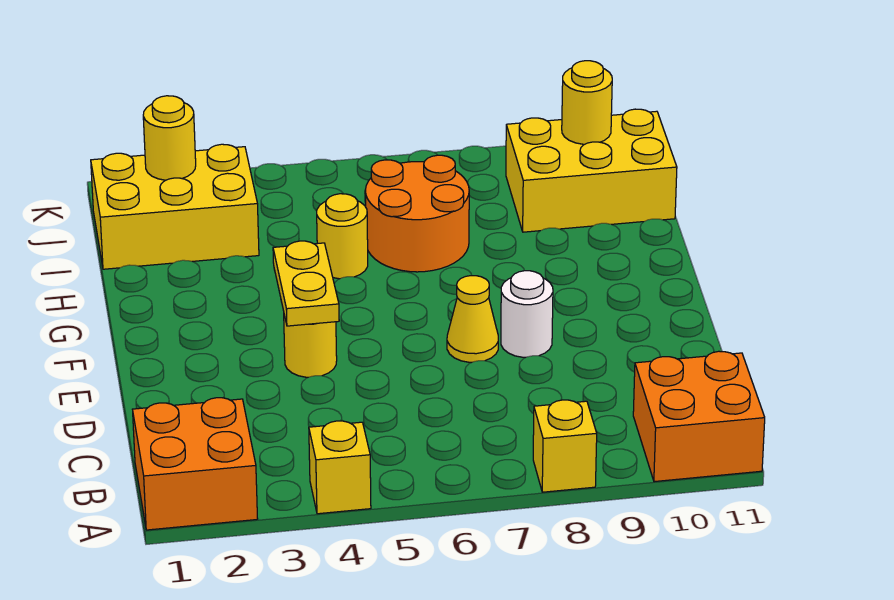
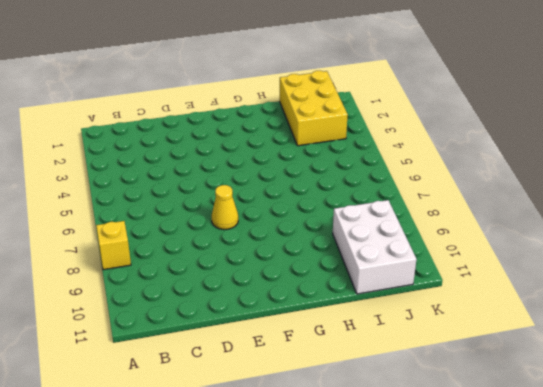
white 2x3 brick [333,200,417,294] -> yellow 2x3 brick [506,109,677,232]
none -> orange 2x2 brick [132,398,258,530]
none -> yellow 1x1 brick [309,421,371,514]
none -> orange 2x2 brick [633,351,765,482]

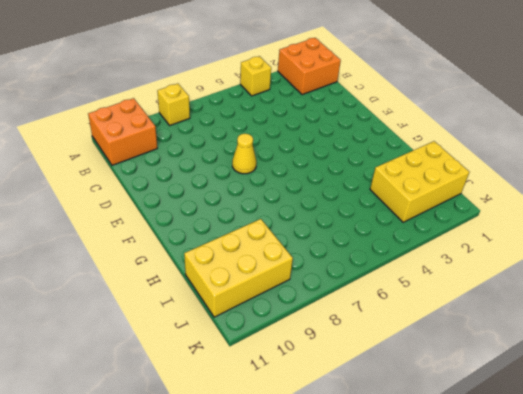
none -> yellow 1x1 round brick [284,315,337,377]
none -> white 1x1 round brick [501,271,553,357]
none -> yellow 1x1 round brick [317,194,368,279]

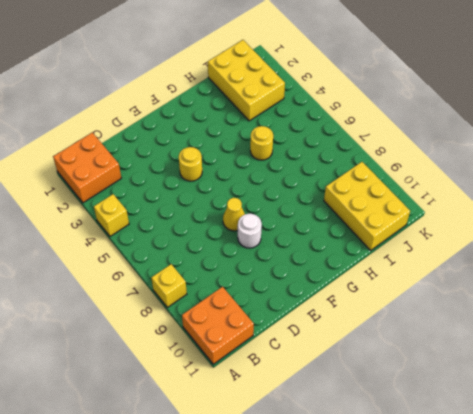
none -> orange 2x2 round brick [365,155,469,272]
none -> yellow 1x2 plate [273,241,339,326]
none -> yellow 1x1 round brick [143,96,196,180]

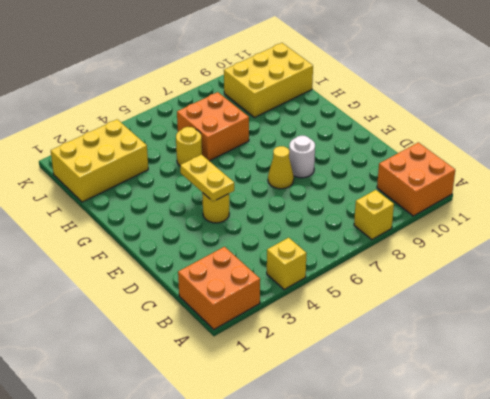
orange 2x2 brick [177,92,249,161] -> orange 2x2 round brick [365,155,469,272]
none -> yellow 1x1 round brick [143,96,196,180]
none -> yellow 1x1 round brick [562,61,612,144]

